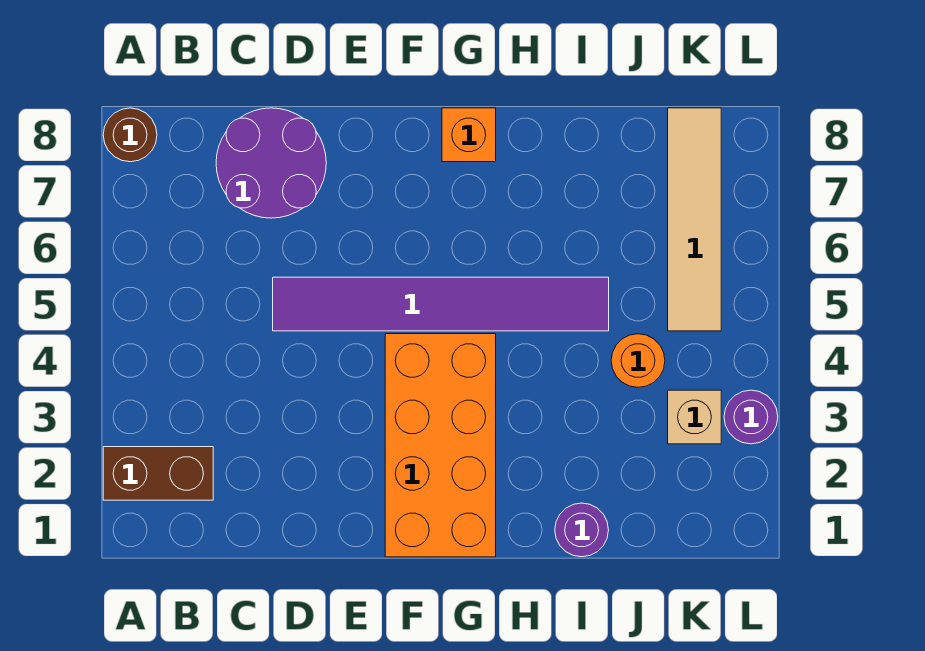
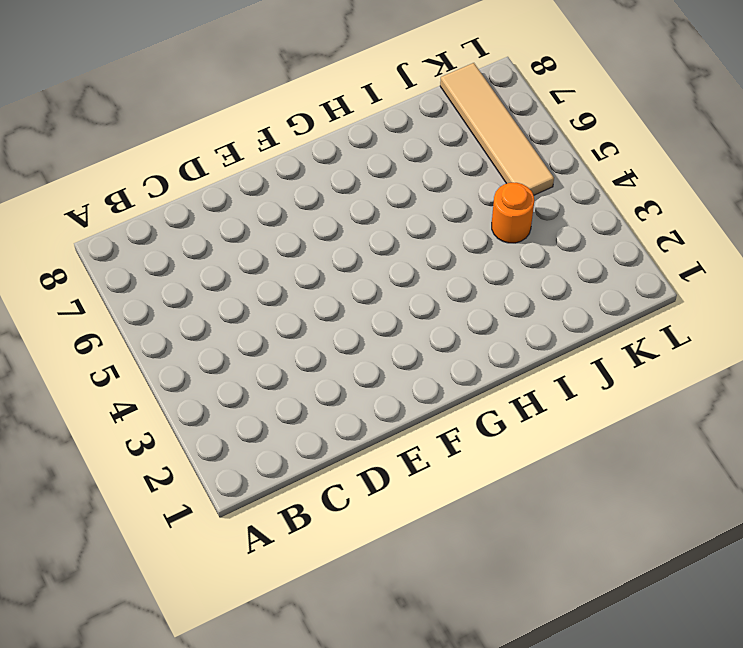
none -> brown 1x2 brick [103,447,213,500]
none -> brown 1x1 round brick [103,108,157,162]

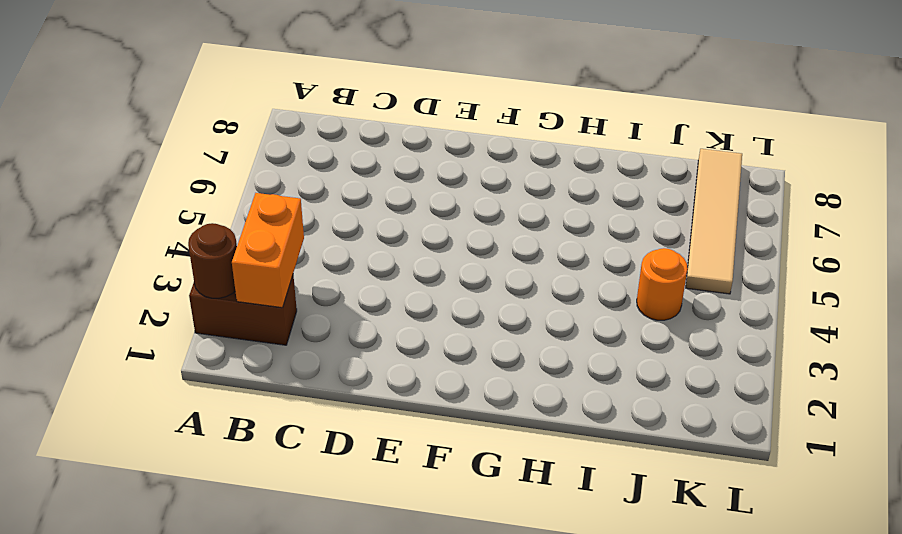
brown 1x1 round brick [188,223,237,298] -> brown 1x1 round brick moved to [103,108,157,162]
orange 1x2 brick [232,193,304,308] -> none
none -> purple 2x2 round brick [216,108,326,218]
none -> purple 1x6 tile [273,277,609,331]

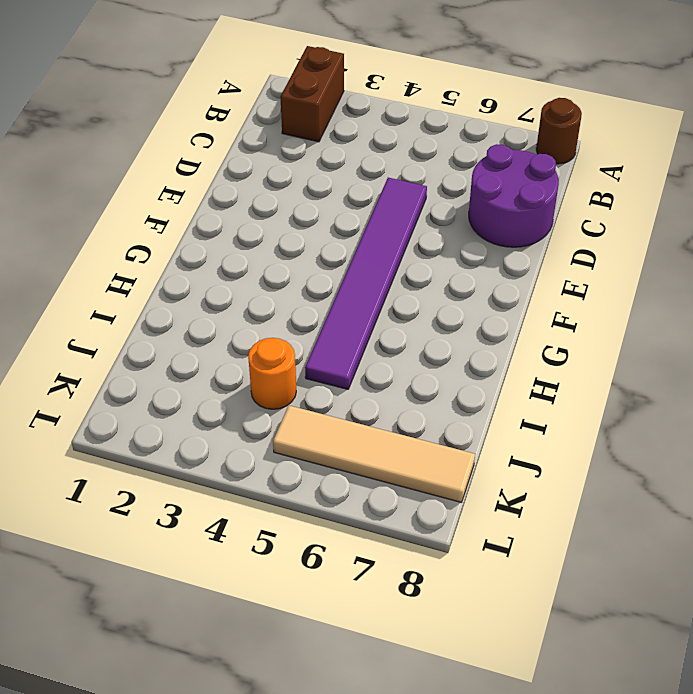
none -> orange 2x4 brick [385,334,496,557]
none -> orange 1x1 brick [442,108,496,162]

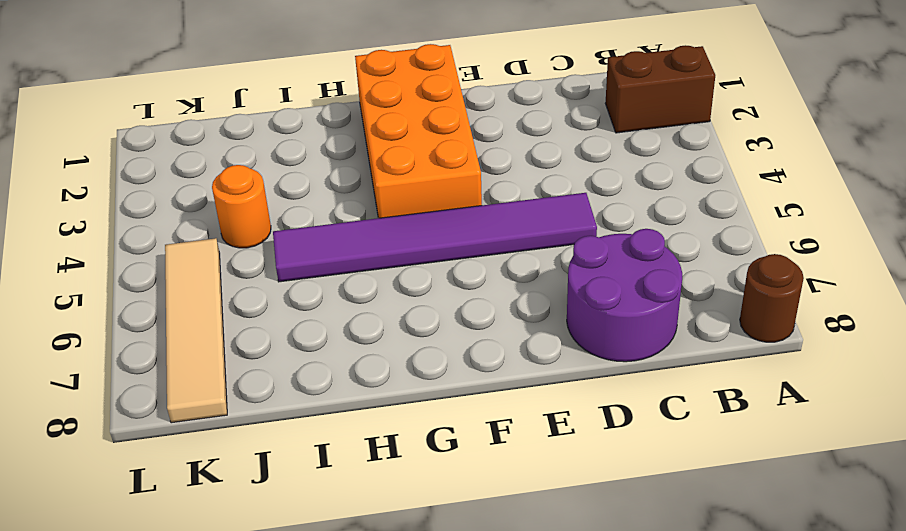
none -> orange 1x1 brick [442,108,496,162]
none -> purple 1x1 round brick [555,503,608,557]

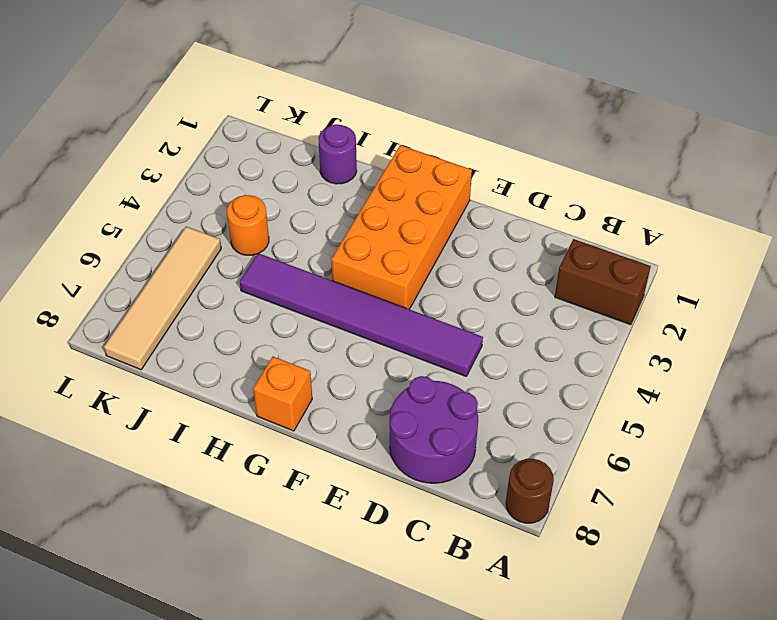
none -> tan 1x1 brick [668,390,721,444]
none -> purple 1x1 round brick [724,390,778,444]

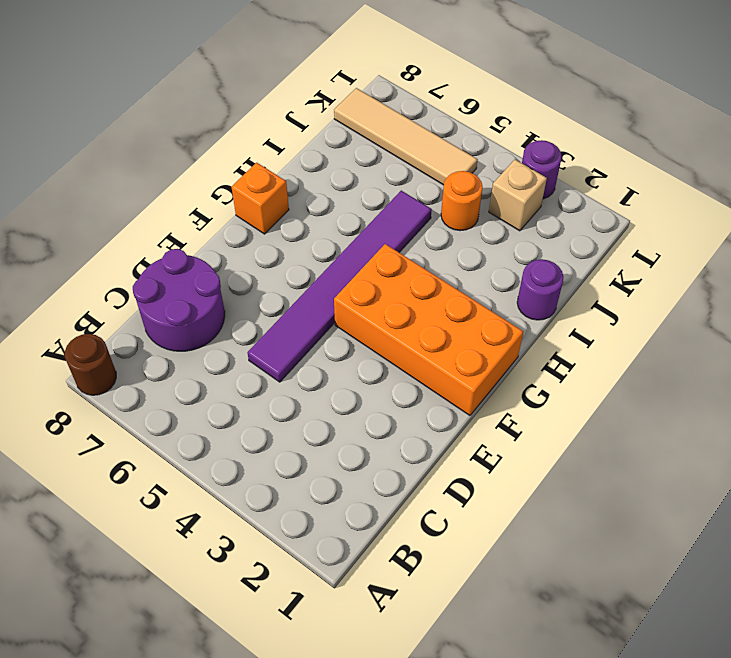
none -> brown 1x2 brick [103,447,213,500]

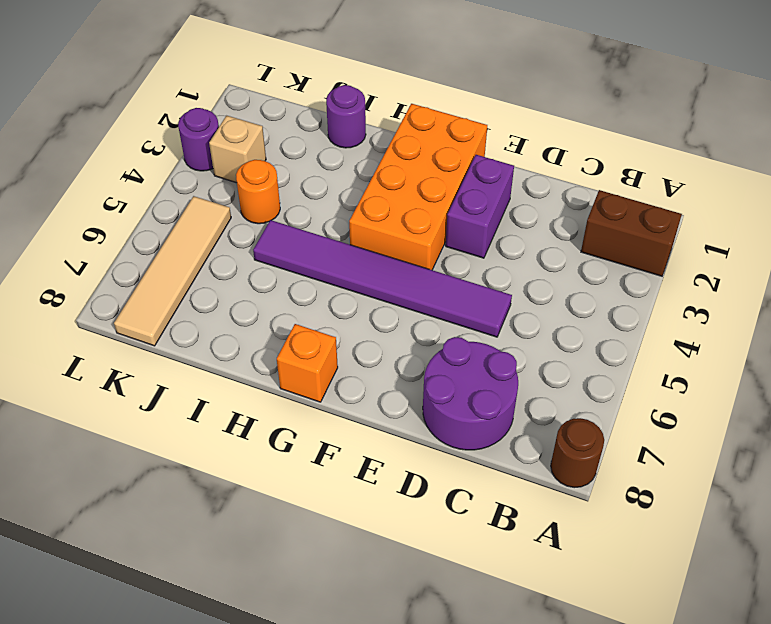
purple 1x2 brick [446,155,514,258] -> none

